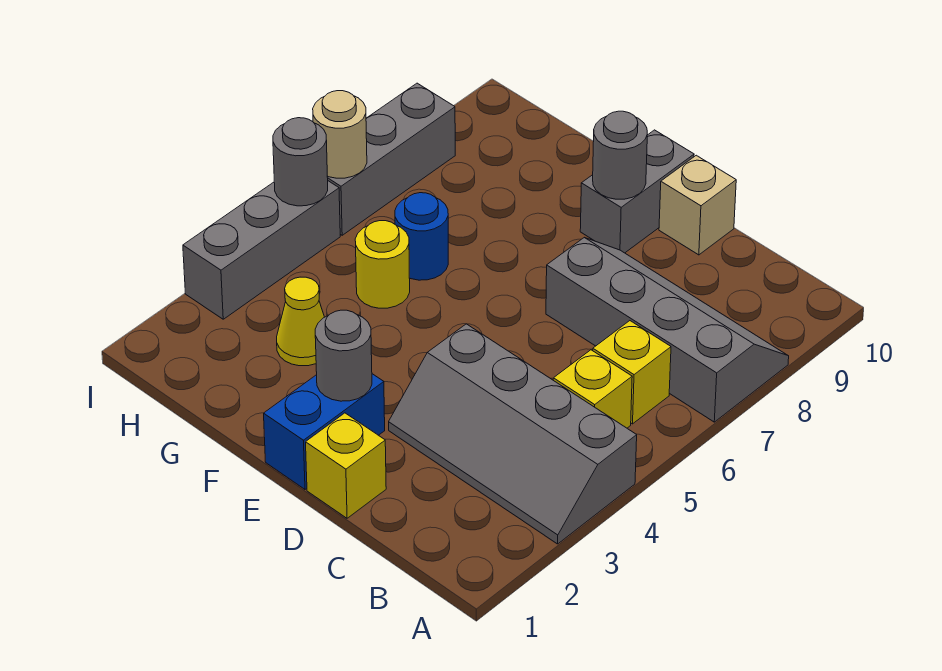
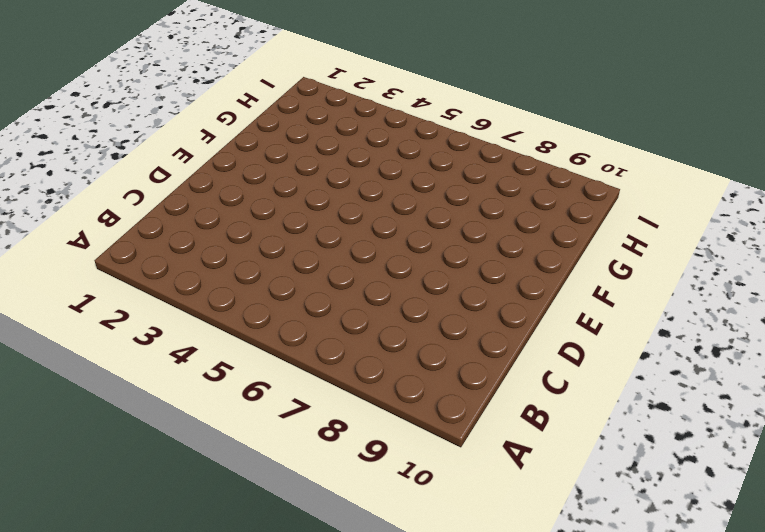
none -> grey 2x4 slope [389,324,637,544]
none -> grey 2x4 slope [546,238,789,422]
none -> yellow 1x1 brick [553,350,632,428]

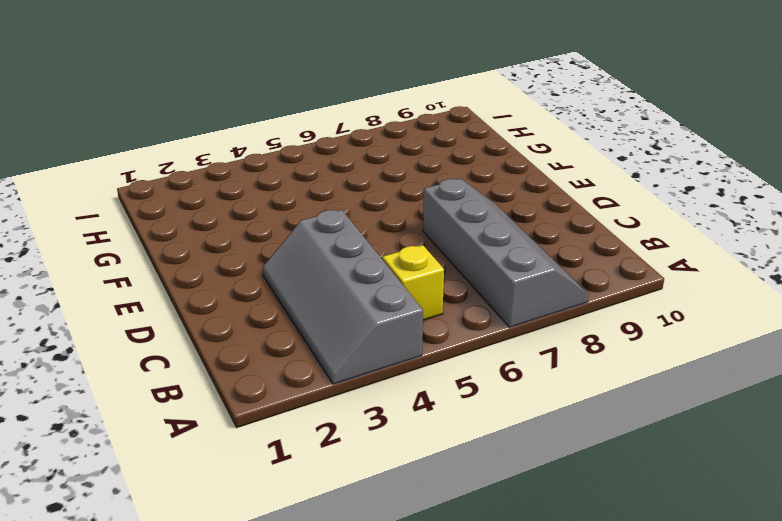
none -> yellow 1x1 brick [593,321,671,424]
none -> yellow 1x1 brick [306,413,386,518]
none -> tan 1x1 brick [659,155,736,255]

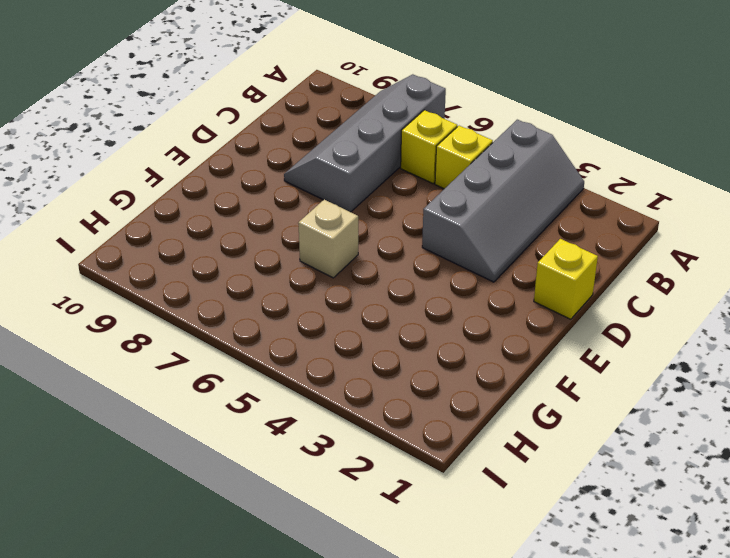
tan 1x1 brick [298,200,358,278] -> tan 1x1 brick moved to [659,155,736,255]
none -> blue 1x2 brick [264,374,385,489]
none -> grey 1x2 brick [580,130,694,253]
none -> yellow 1x1 cone [277,277,324,366]

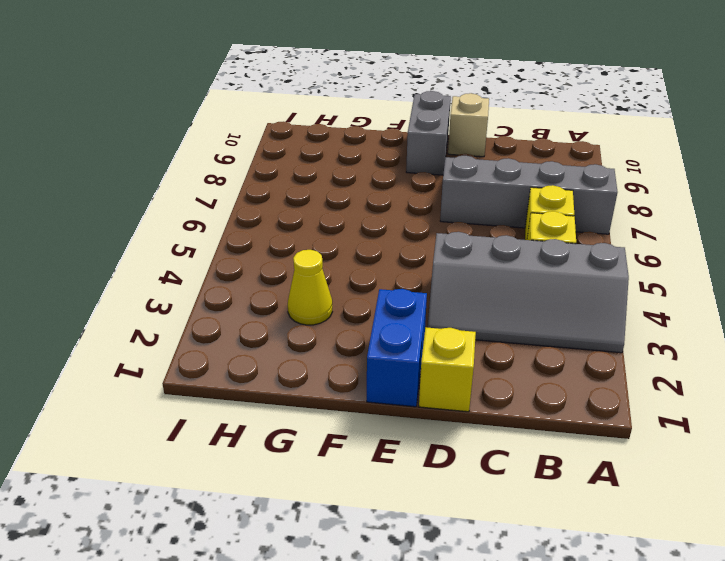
none -> yellow 1x1 round brick [355,221,410,308]
none -> blue 1x1 round brick [395,193,448,280]
none -> grey 1x3 brick [183,181,340,319]

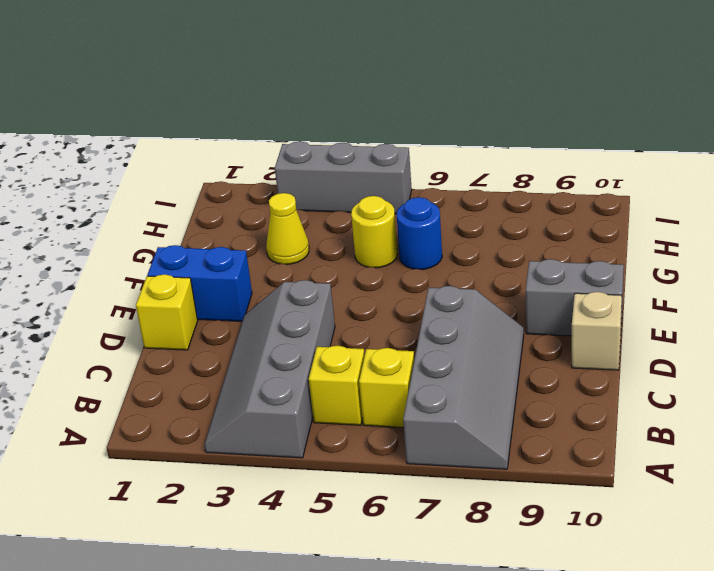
none -> grey 1x3 brick [327,83,455,235]
none -> grey 1x1 round brick [315,310,372,401]
none -> grey 1x1 round brick [593,111,647,199]

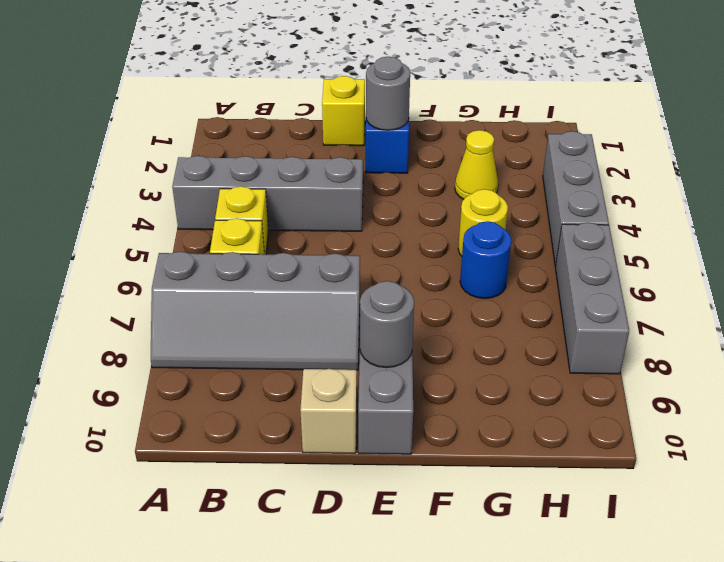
none -> grey 1x1 round brick [273,118,328,206]
none -> tan 1x1 round brick [313,91,367,178]

